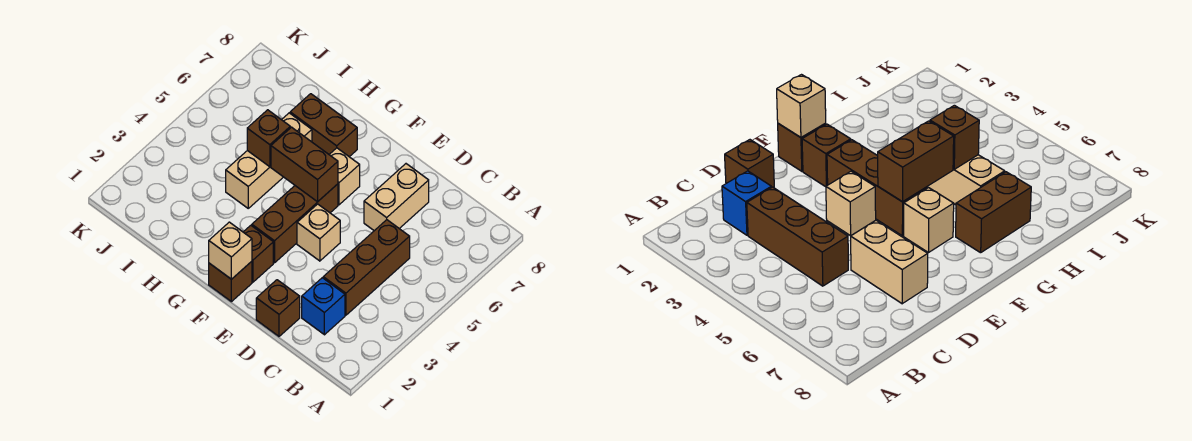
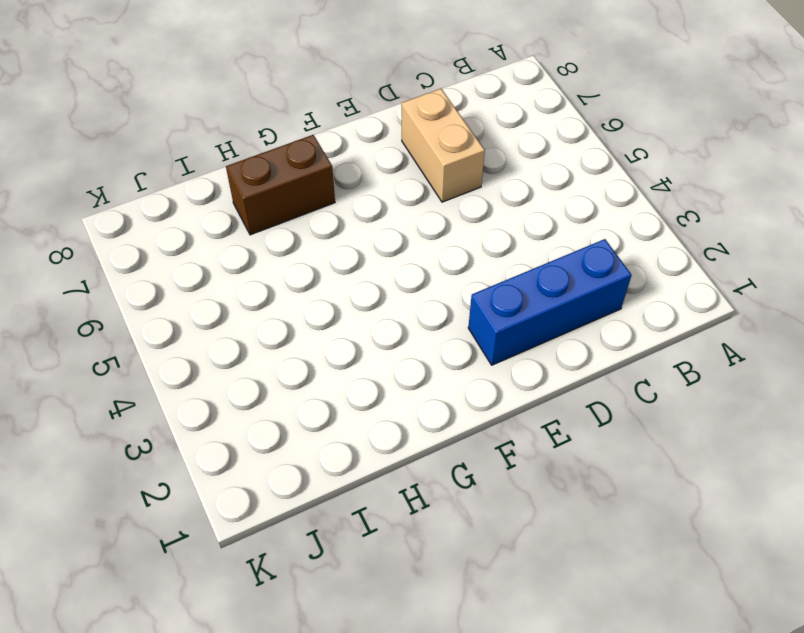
blue 1x3 brick [468,239,632,365] -> blue 1x1 brick [302,278,345,335]
none -> brown 1x3 brick [323,220,410,315]
none -> brown 1x1 brick [256,280,300,336]
none -> tan 1x1 brick [297,204,340,261]

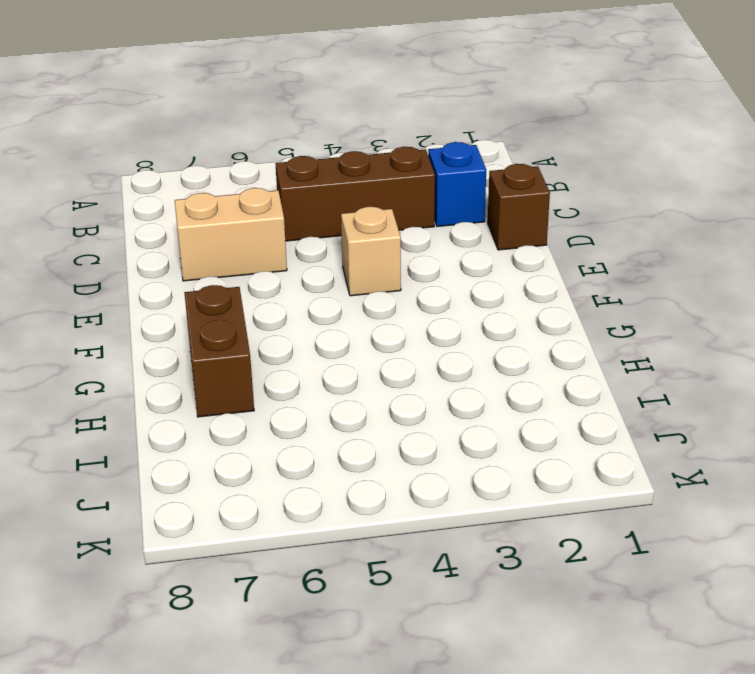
none -> brown 1x1 brick [209,261,252,302]
none -> brown 1x1 brick [244,225,273,282]
none -> brown 1x3 brick [252,184,338,263]

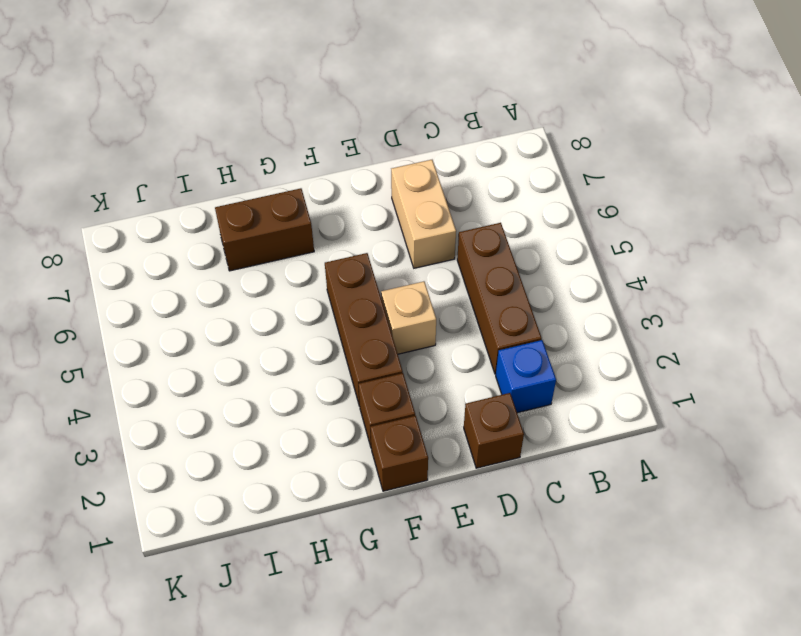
none -> tan 1x1 brick [329,148,360,205]
none -> tan 1x3 brick [226,113,312,208]
none -> tan 1x1 brick [209,222,252,279]

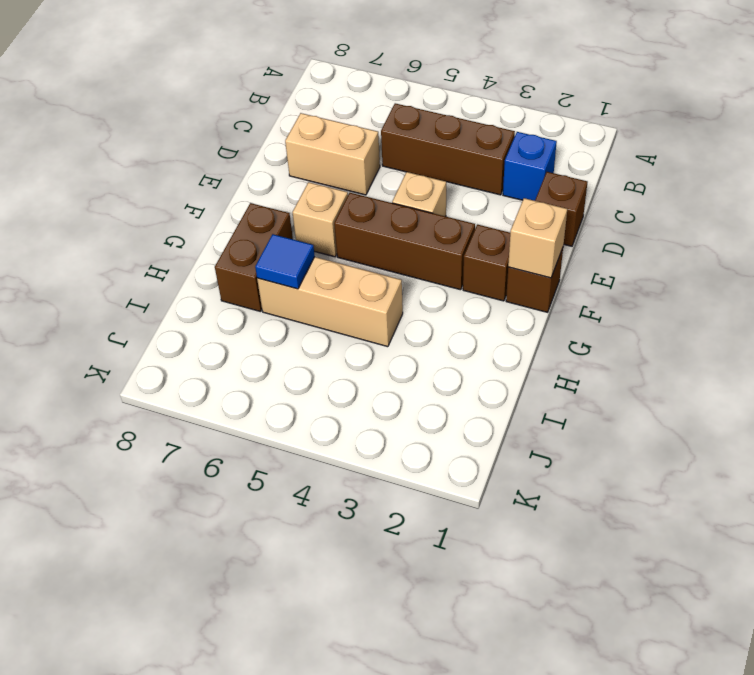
blue 1x1 tile [255,234,315,289] -> none
none -> brown 1x2 brick [271,127,338,202]
none -> brown 1x1 brick [247,110,290,167]

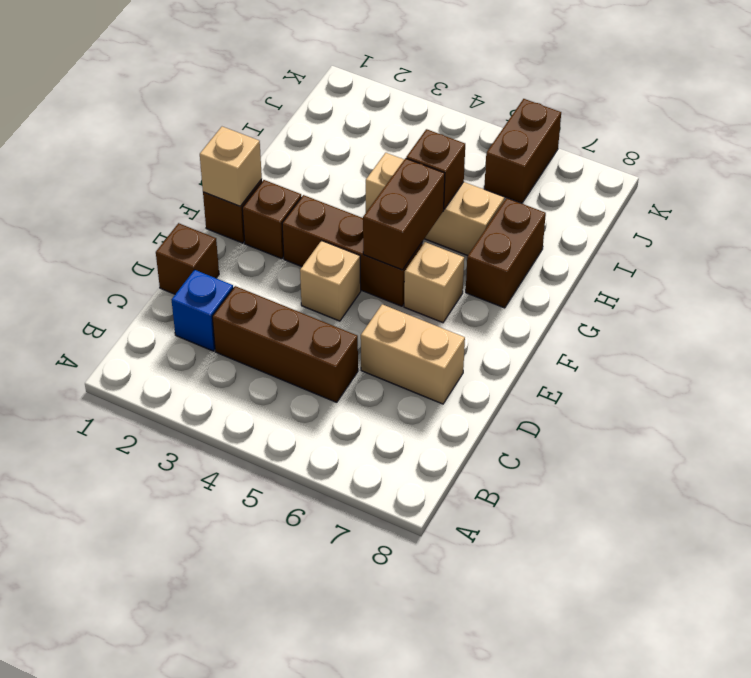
brown 1x2 brick [484,99,561,203] -> none

